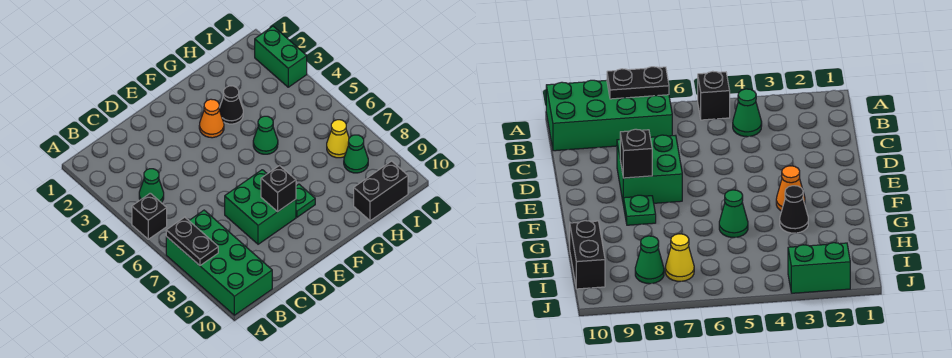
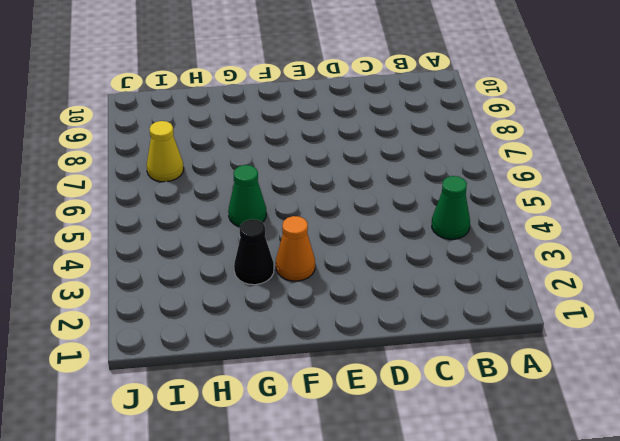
none -> black 1x1 brick [132,193,167,239]
none -> green 2x4 brick [166,210,272,315]
none -> green 2x2 brick [225,170,296,244]

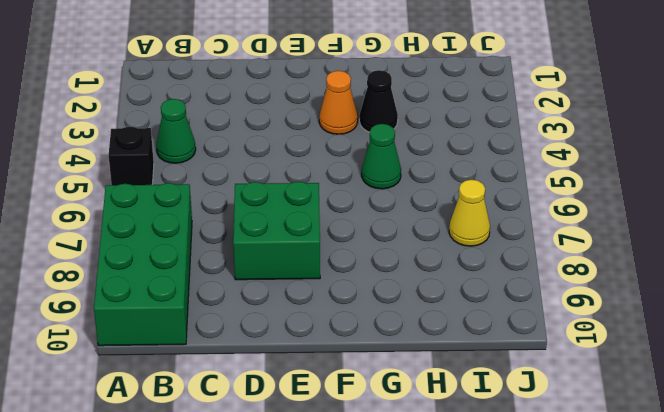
none -> green 1x1 plate [296,184,315,217]
none -> black 1x2 brick [354,161,408,221]
none -> green 1x1 cone [344,135,368,173]

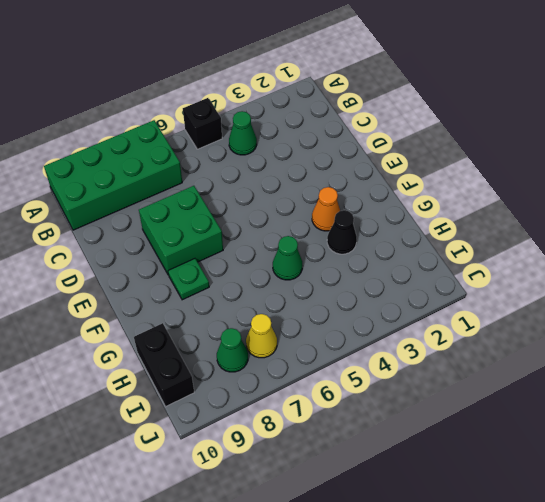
none -> green 1x2 brick [255,26,307,87]
none -> black 1x2 plate [166,217,218,265]
none -> black 1x1 brick [261,165,296,212]

